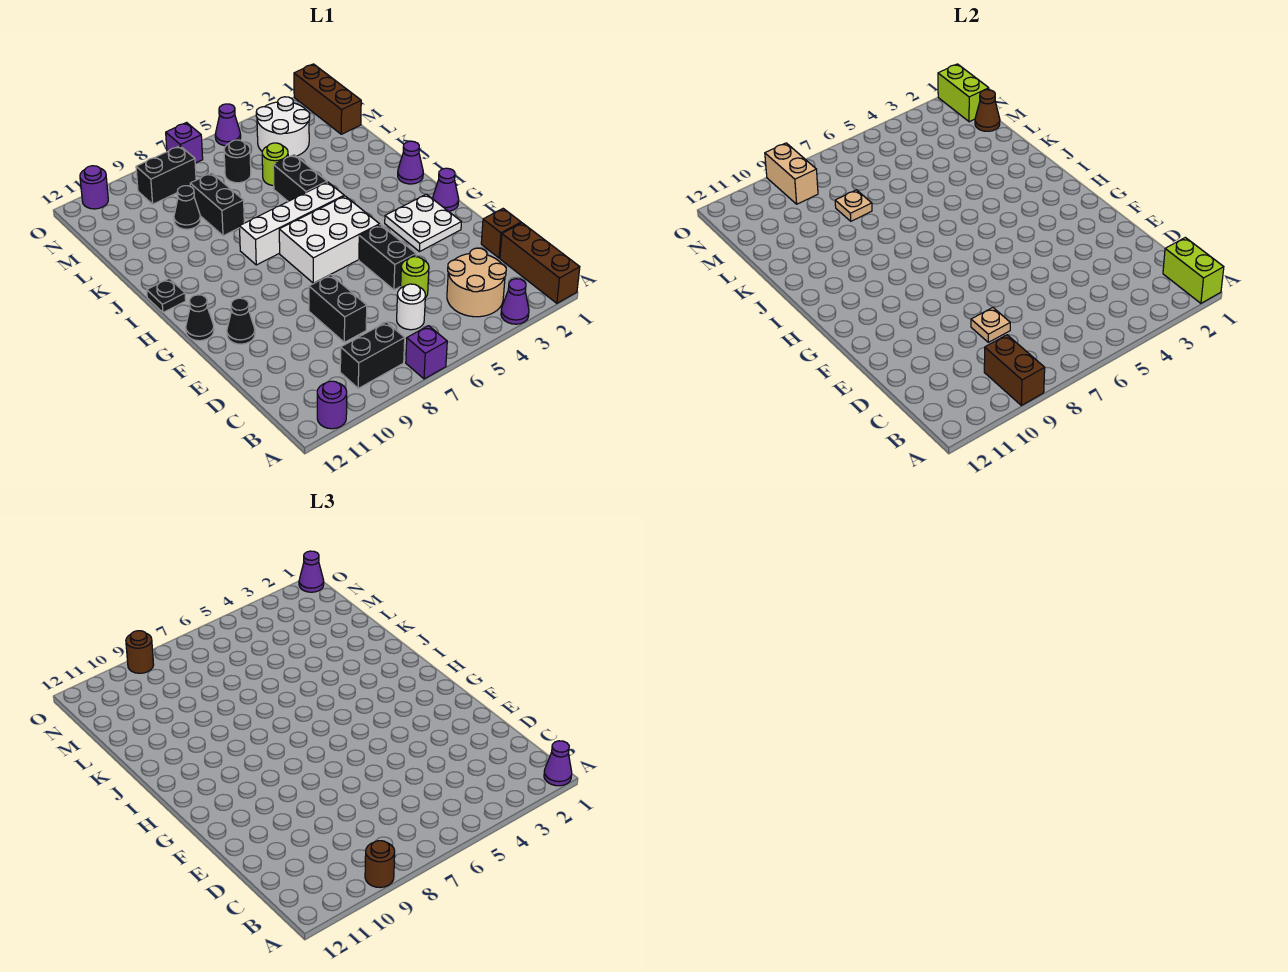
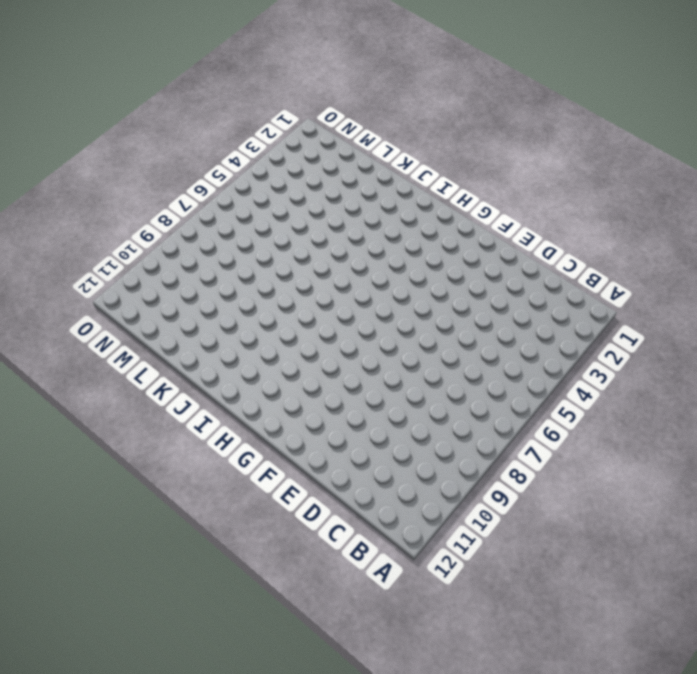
none -> brown 1x3 brick [500,223,580,303]
none -> purple 1x1 cone [501,279,529,324]
none -> purple 1x1 brick [406,326,447,379]
none -> purple 1x1 round brick [317,381,347,429]

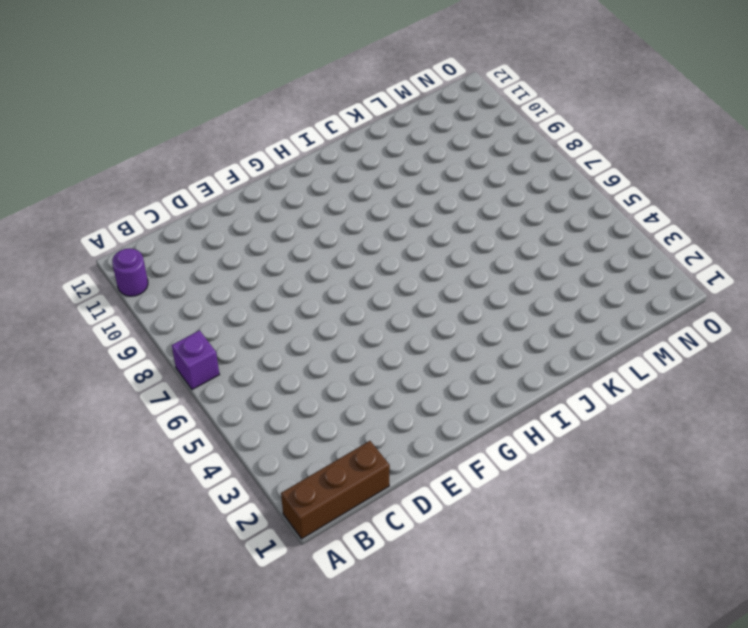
none -> purple 1x1 cone [501,279,529,324]
none -> tan 2x2 round brick [447,248,506,317]
none -> black 1x2 brick [340,322,405,388]
none -> white 1x1 round brick [397,284,425,330]

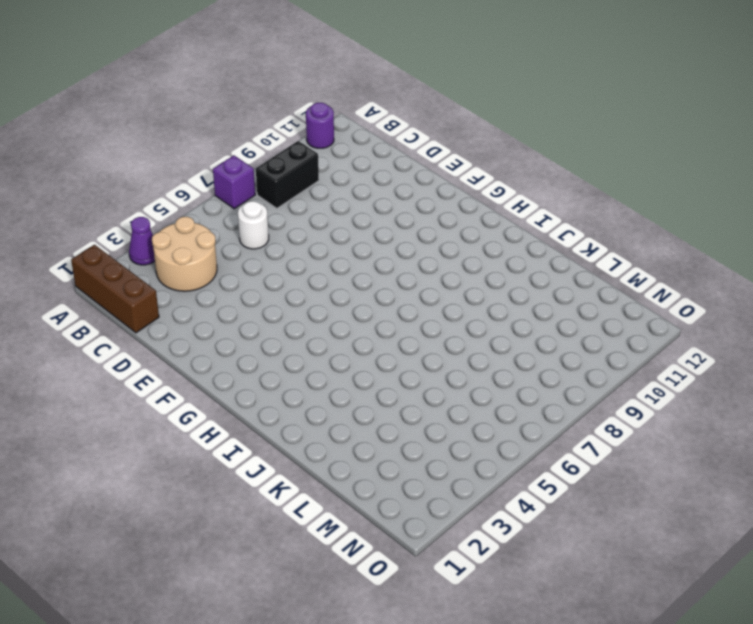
none -> brown 1x1 brick [481,209,521,258]
none -> lime 1x1 round brick [401,257,429,298]
none -> black 1x2 brick [309,275,367,342]
none -> black 1x2 brick [359,225,416,290]

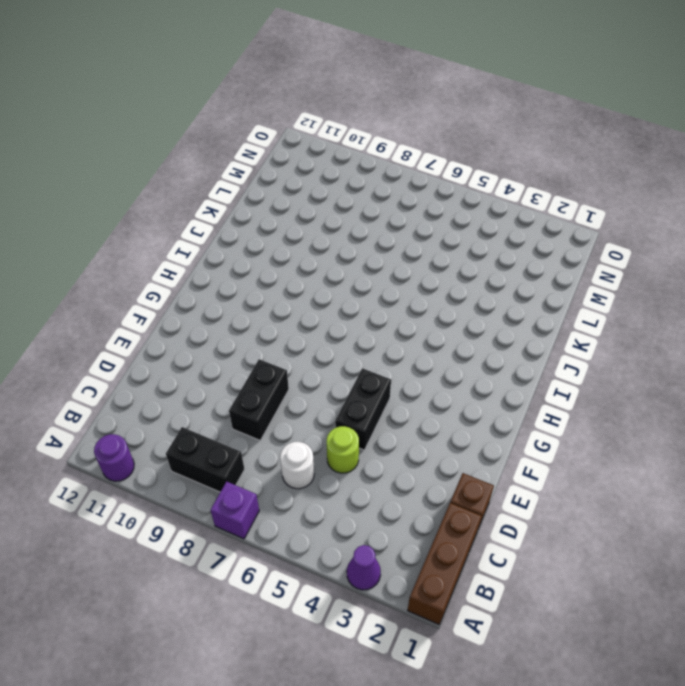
none -> tan 2x2 round brick [447,248,506,317]
none -> white 2x2 plate [385,194,461,252]
none -> black 1x1 cone [227,298,255,344]
none -> purple 1x1 cone [433,168,459,211]

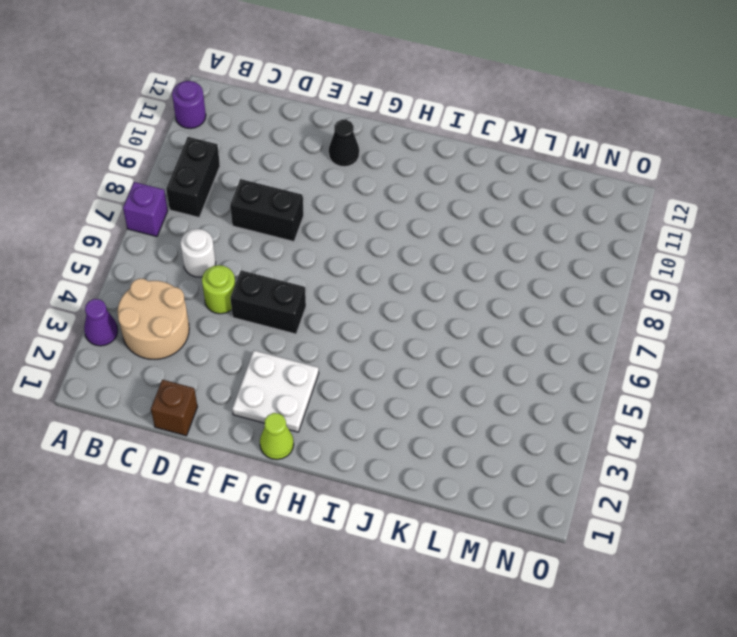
lime 1x1 cone [260,413,294,460] -> purple 1x1 cone [433,168,459,211]
none -> brown 1x3 brick [500,223,580,303]
none -> white 2x3 brick [279,196,379,283]
none -> black 1x1 cone [186,295,214,341]
none -> purple 1x1 cone [398,141,423,184]

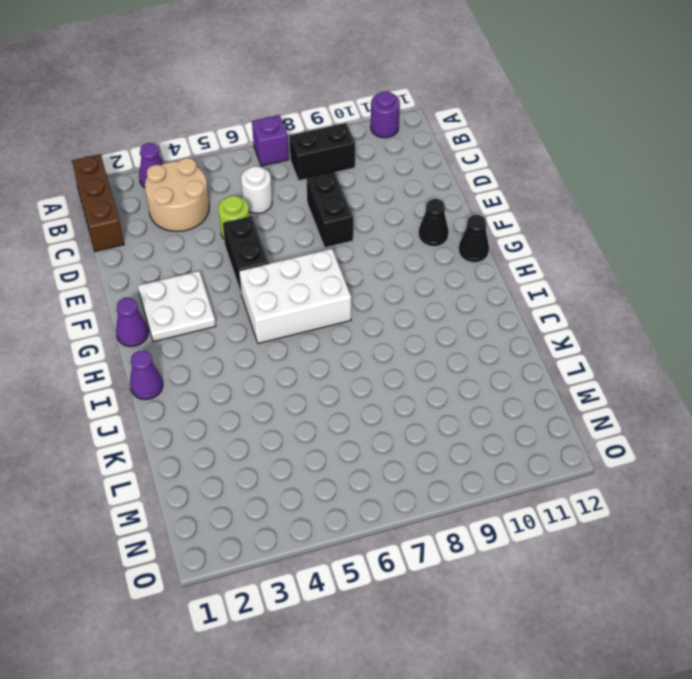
none -> brown 1x1 brick [481,209,521,258]
none -> white 1x4 brick [239,182,344,265]
none -> black 1x1 plate [147,279,186,312]
none -> black 1x2 brick [273,155,327,201]

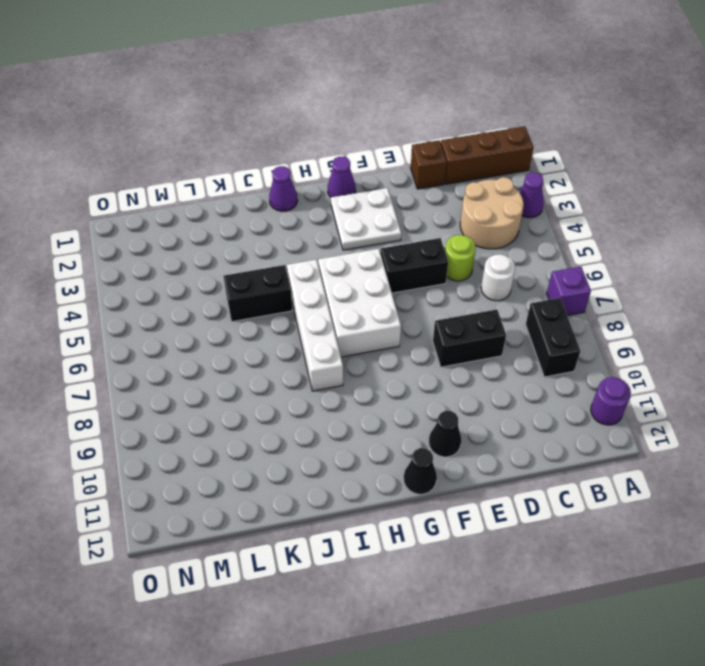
none -> black 1x1 plate [147,279,186,312]
none -> black 1x2 brick [190,173,244,236]
none -> lime 1x1 round brick [262,143,288,186]
none -> black 1x1 cone [174,186,201,229]

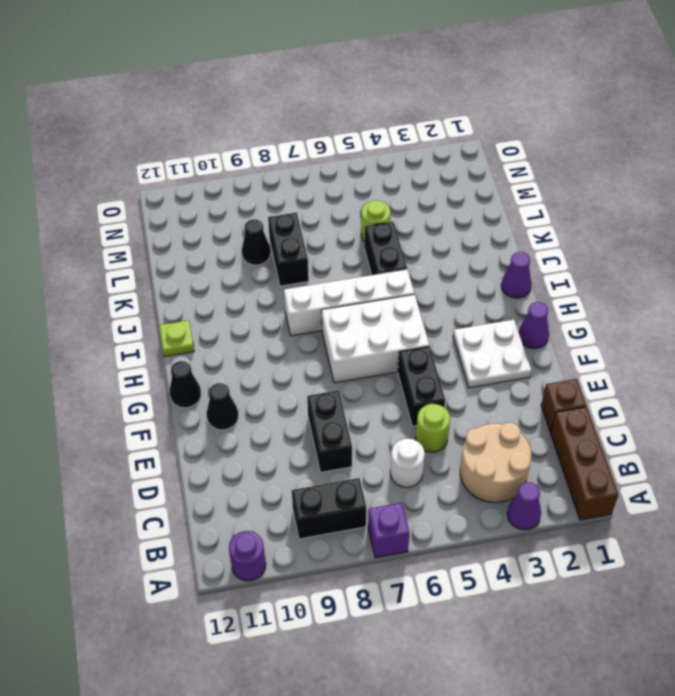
lime 1x1 plate [159,320,194,357] -> black 1x1 plate [147,279,186,312]
none -> brown 1x3 brick [294,64,361,134]
none -> white 2x2 round brick [256,97,310,157]
none -> black 1x1 round brick [224,140,251,183]
none -> black 1x2 brick [136,146,196,204]

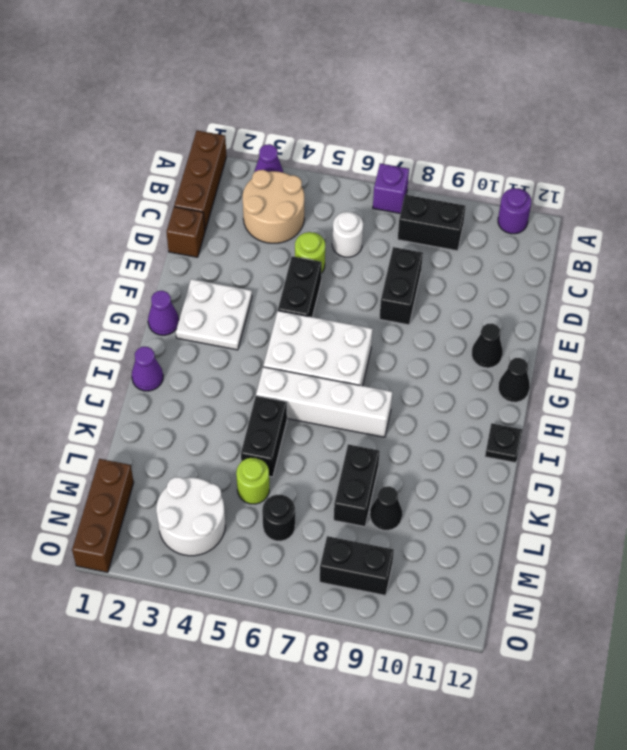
none -> purple 1x1 cone [215,104,241,146]
none -> purple 1x1 brick [166,123,203,163]
none -> purple 1x1 round brick [80,166,108,209]
none -> lime 1x2 brick [1163,237,1224,303]

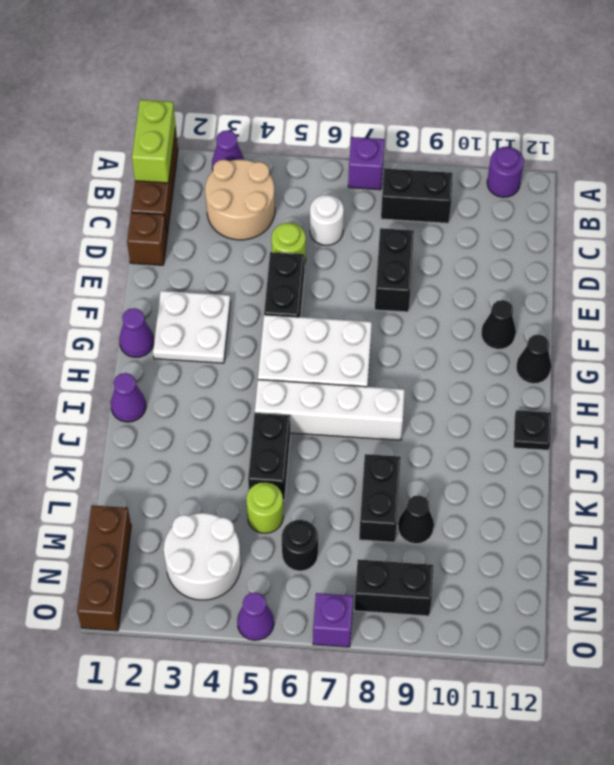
none -> purple 1x1 round brick [80,166,108,209]
none -> brown 1x2 brick [984,335,1045,405]
none -> tan 1x1 plate [971,308,1010,342]
none -> tan 1x1 plate [835,190,872,221]

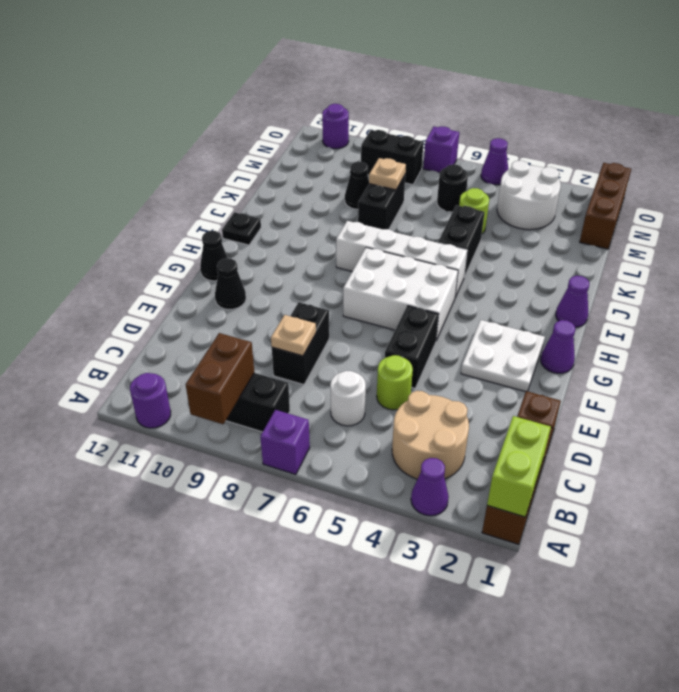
none -> brown 1x1 cone [975,90,1000,131]
none -> lime 1x2 brick [938,64,989,122]
none -> tan 1x2 brick [765,143,818,204]
none -> purple 1x1 cone [544,741,572,786]

